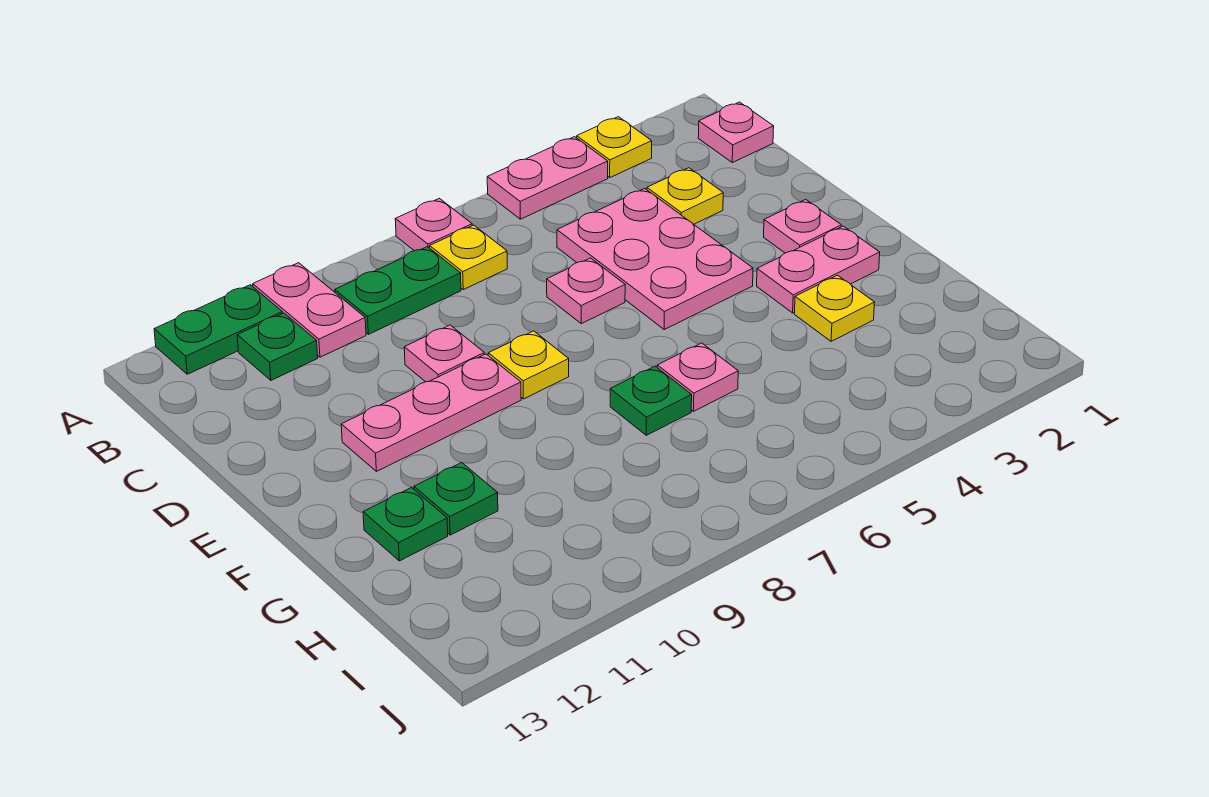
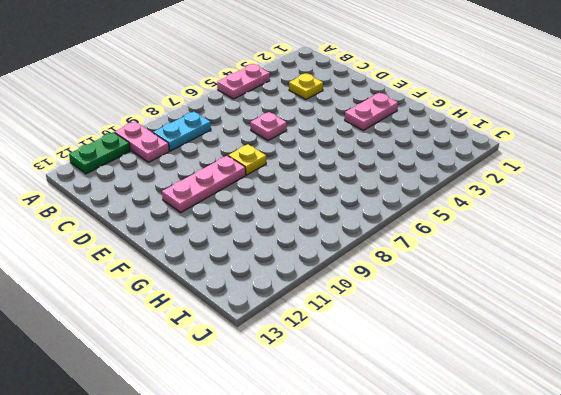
cyan 1x2 plate [153,112,211,151] -> green 1x2 plate [335,247,461,334]
none -> yellow 1x1 plate [577,117,652,177]
none -> pink 1x1 plate [395,198,472,251]
none -> pink 1x1 plate [698,102,774,163]

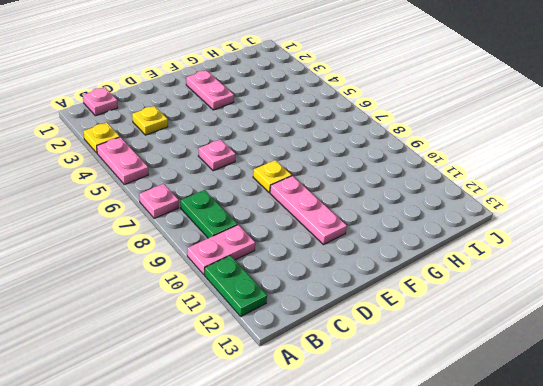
none -> yellow 1x1 plate [430,225,507,290]
none -> green 1x1 plate [237,313,318,380]
none -> pink 2x3 plate [557,189,753,329]

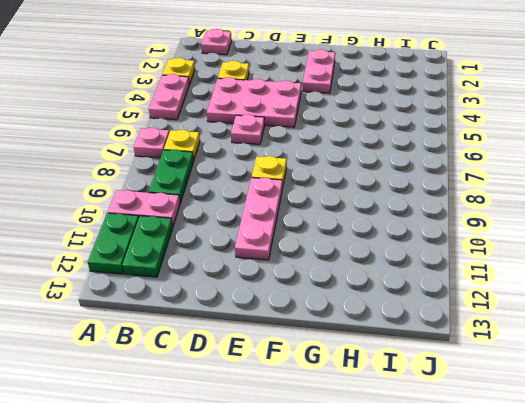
green 1x2 plate [122,216,173,277] -> green 1x1 plate [237,313,318,380]
none -> pink 1x1 plate [404,325,484,382]
none -> pink 1x1 plate [764,199,841,253]
none -> yellow 1x1 plate [794,275,875,341]

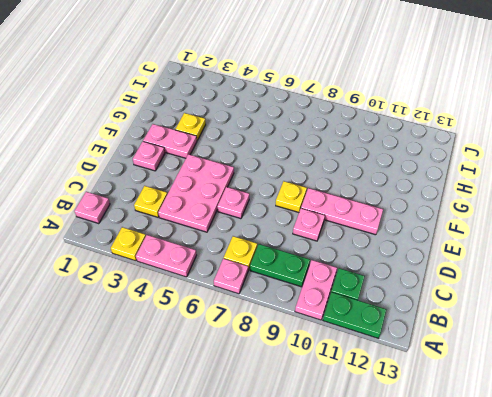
none -> pink 1x1 plate [657,343,738,411]
none -> green 1x1 plate [610,366,692,435]
none -> green 1x1 plate [414,463,498,535]

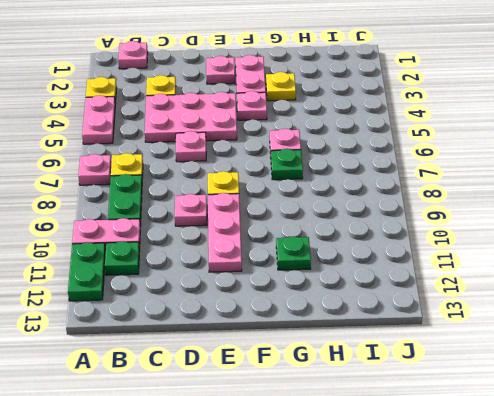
pink 1x1 plate [237,91,267,120] -> none
none -> green 1x1 plate [363,487,448,561]

